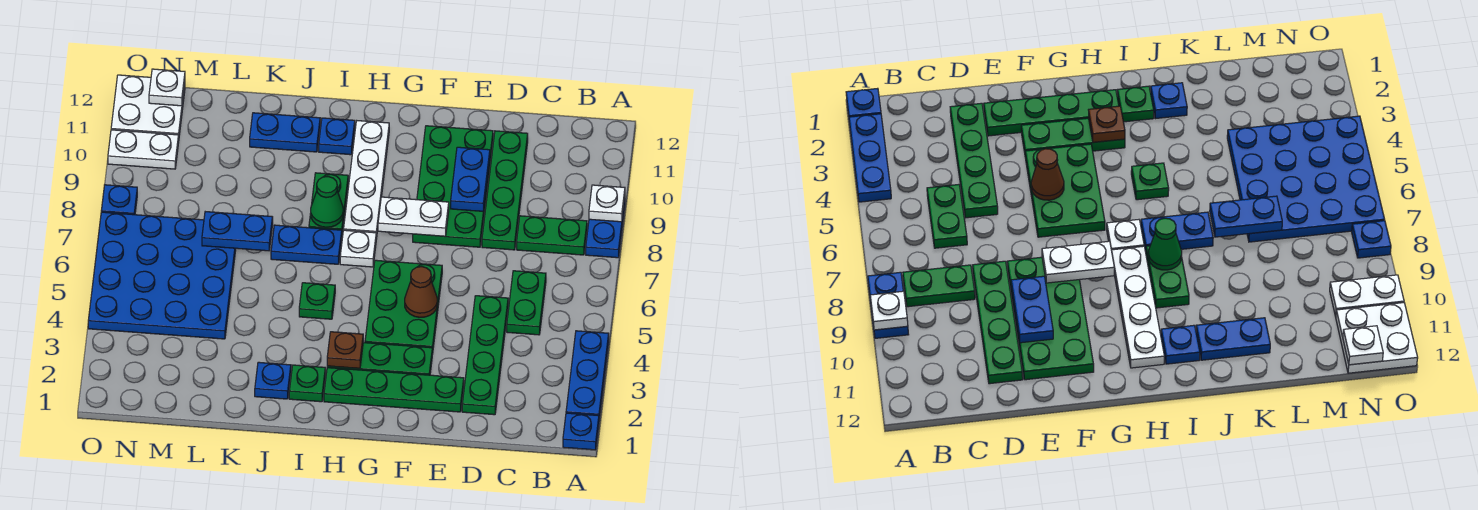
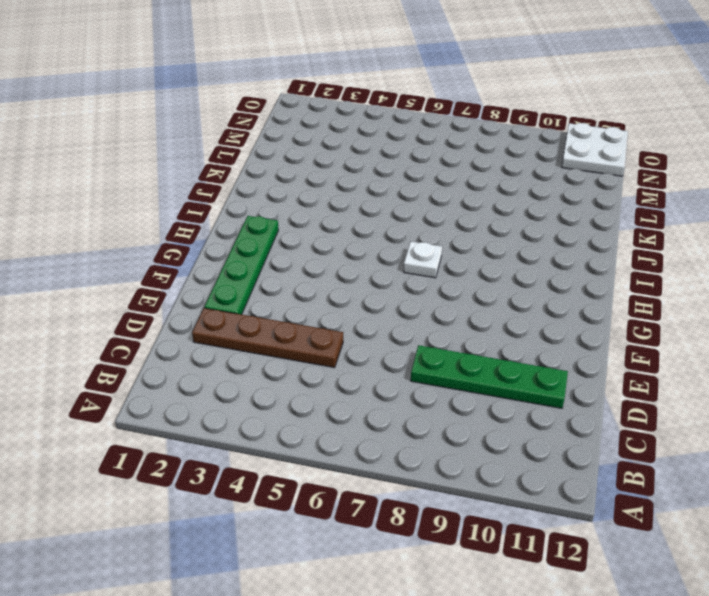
brown 1x4 plate [192,308,343,368] -> green 1x4 plate [462,296,508,415]
none -> blue 1x1 plate [563,413,599,450]
none -> blue 1x3 plate [566,331,609,419]
none -> blue 1x2 plate [586,200,625,258]
none -> green 1x2 plate [517,216,587,255]

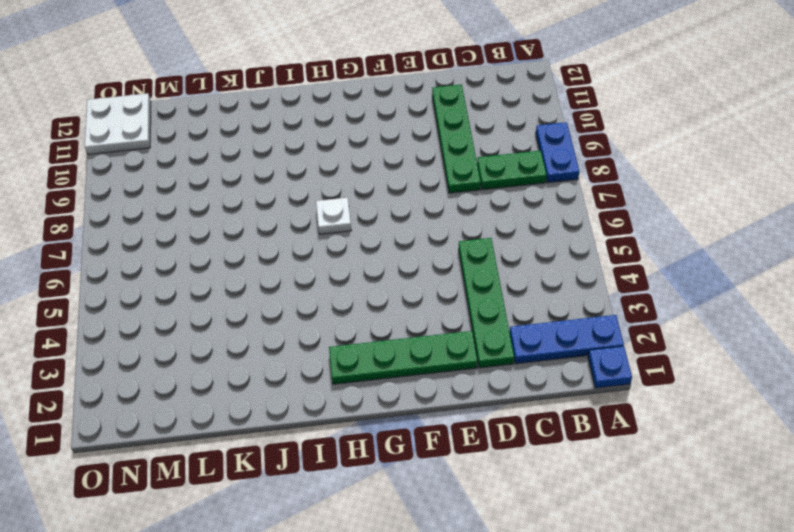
blue 1x3 plate [510,315,624,364] -> blue 1x3 plate turned to [566,331,609,419]
none -> green 1x2 plate [507,271,546,335]
none -> green 2x4 plate [413,126,493,247]
none -> green 1x3 plate [327,343,432,375]
none -> green 2x3 plate [365,260,442,354]

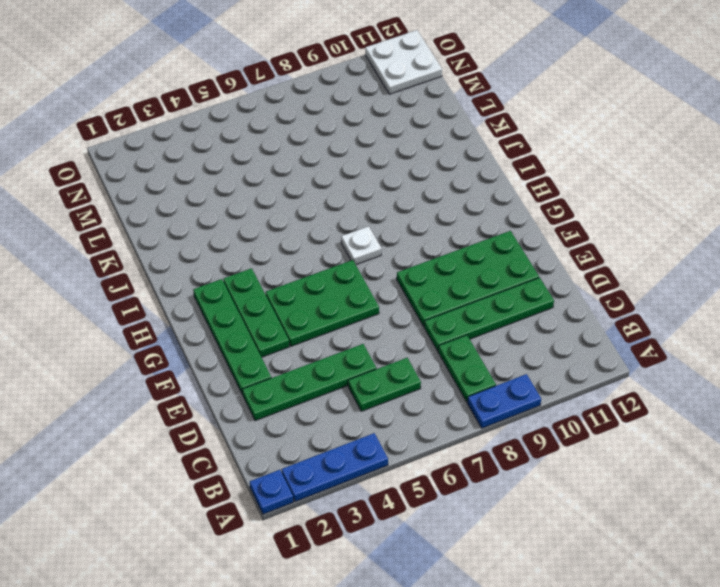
none -> white 1x4 plate [344,121,389,239]
none -> green 1x1 plate [289,365,325,402]
none -> green 1x1 plate [299,283,335,319]
none -> blue 1x2 plate [271,225,342,264]

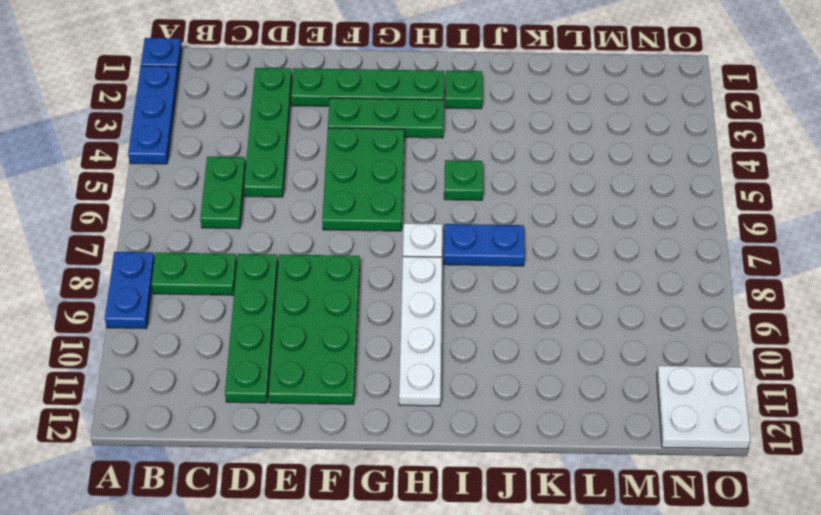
none -> green 1x2 plate [309,173,348,232]
none -> blue 1x1 plate [319,118,355,155]
none -> blue 1x1 plate [255,362,291,399]
none -> blue 1x2 plate [250,113,320,152]

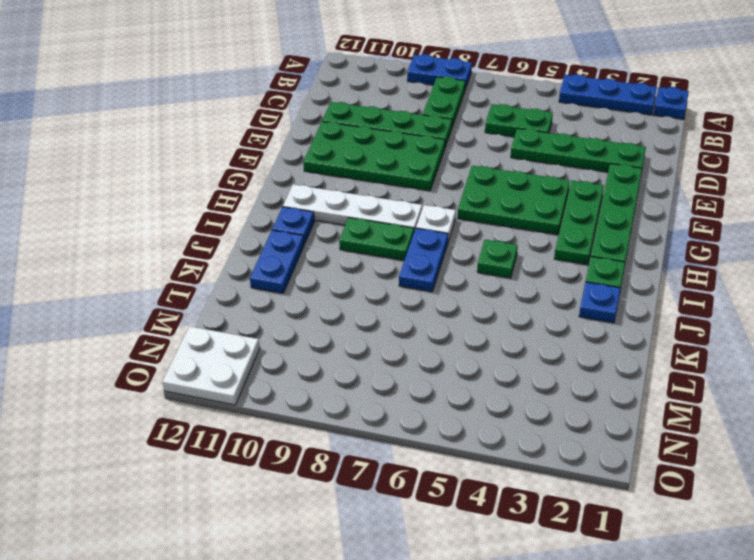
none -> blue 4x4 plate [88,212,236,339]
none -> white 1x2 plate [108,130,179,169]
none -> blue 1x1 plate [101,185,137,215]
none -> white 1x1 plate [589,185,625,222]

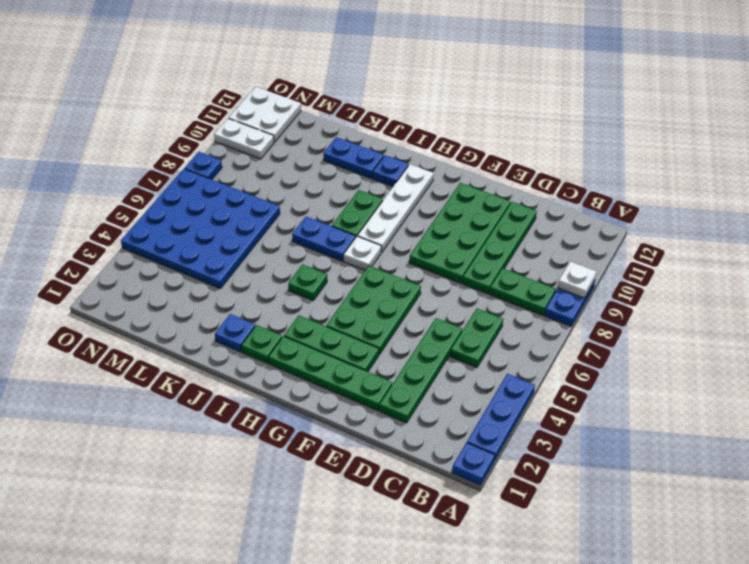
none -> blue 1x2 plate [451,147,490,211]
none -> brown 1x1 cone [405,267,437,317]
none -> white 1x2 plate [378,197,449,236]
none -> brown 1x1 plate [327,332,363,368]

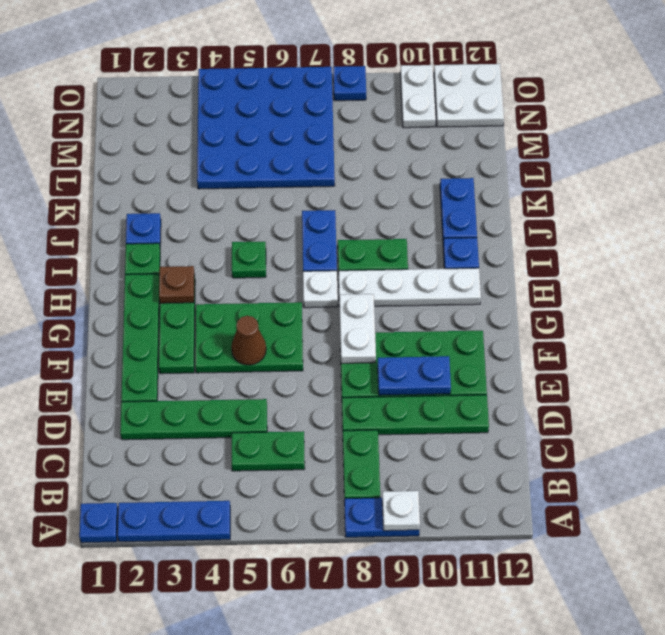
none -> green 1x1 cone [311,177,343,227]
none -> blue 1x2 plate [202,212,273,251]
none -> white 1x1 plate [149,69,185,106]

